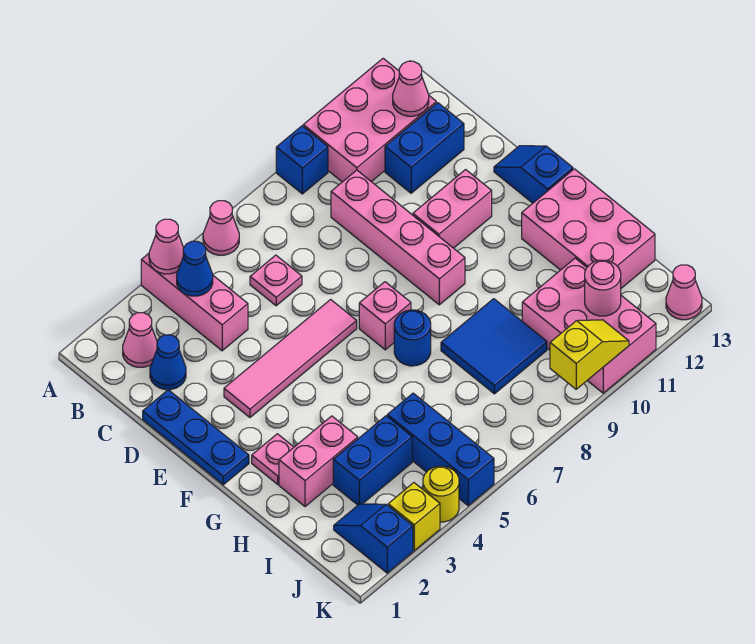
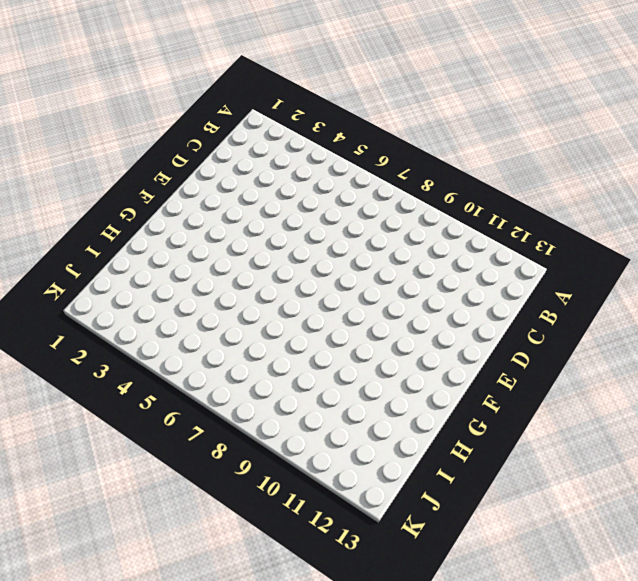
none -> pink 1x3 brick [141,254,248,351]
none -> pink 1x1 cone [203,201,239,255]
none -> blue 1x1 brick [276,126,328,194]
none -> pink 2x3 brick [303,59,436,182]

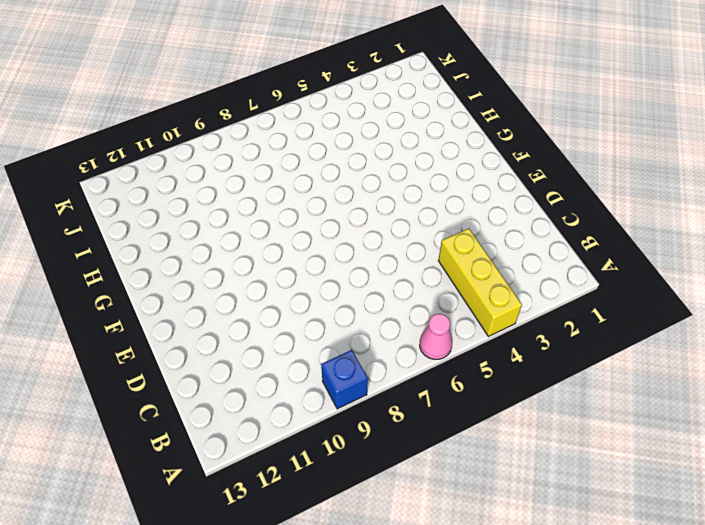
yellow 1x3 brick [438,228,522,336] -> pink 1x3 brick [141,254,248,351]
none -> pink 2x3 brick [303,59,436,182]
none -> pink 1x1 cone [123,313,157,367]
none -> blue 1x1 cone [150,335,186,390]
none -> pink 1x1 plate [250,255,302,306]

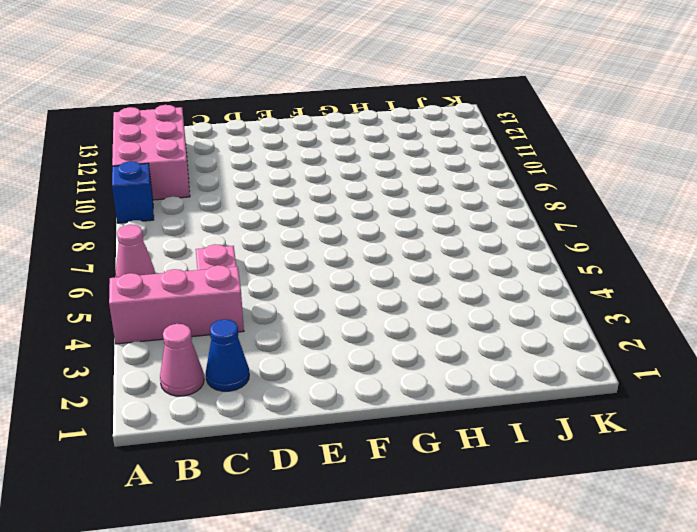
none -> pink 1x4 brick [331,170,465,305]
none -> blue 1x2 brick [385,103,464,193]
none -> blue 1x3 plate [143,390,249,485]
none -> pink 1x4 tile [224,300,357,417]

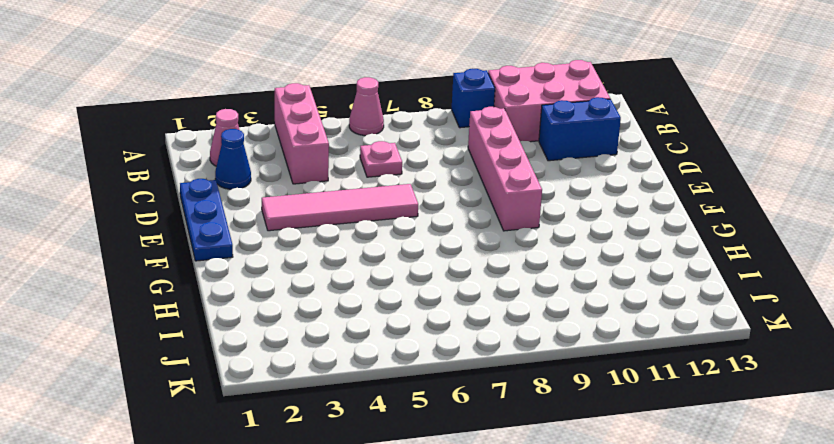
none -> pink 1x2 brick [413,170,492,248]
none -> blue 1x2 slope [494,146,573,203]
none -> pink 1x1 brick [359,282,411,350]
none -> pink 1x1 plate [252,434,294,484]

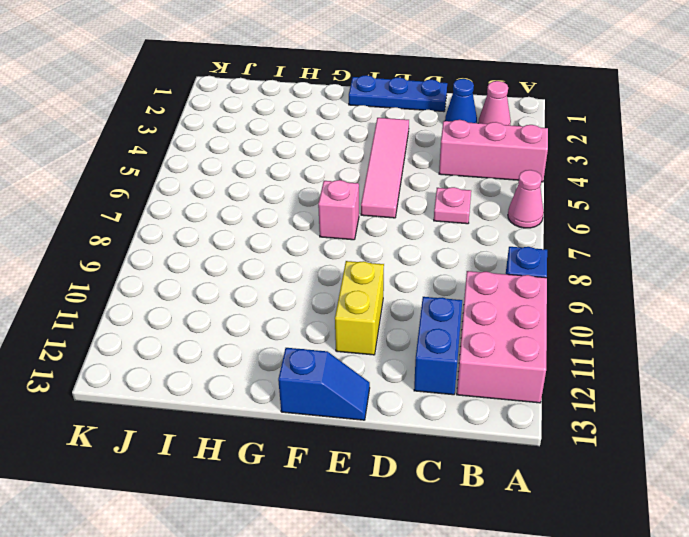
yellow 1x2 brick [335,261,384,355] -> pink 1x2 brick [413,170,492,248]
none -> pink 1x4 brick [331,170,465,305]
none -> pink 1x1 plate [252,434,294,484]
none -> blue 1x1 round brick [394,310,431,366]
none -> pink 2x3 brick [522,169,655,288]

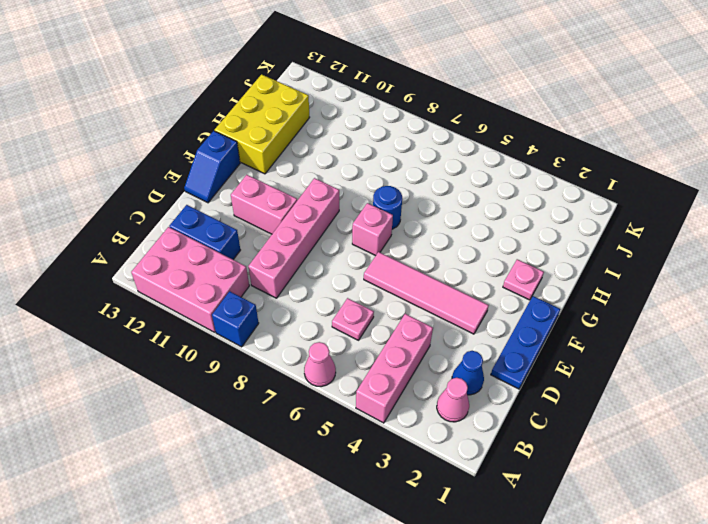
yellow 2x3 brick [215,74,310,174] -> pink 2x3 brick [522,169,655,288]
none -> pink 1x2 brick [279,416,358,507]
none -> blue 2x2 tile [441,299,547,394]
none -> blue 1x2 brick [333,416,412,505]
none -> blue 1x3 brick [387,393,494,506]

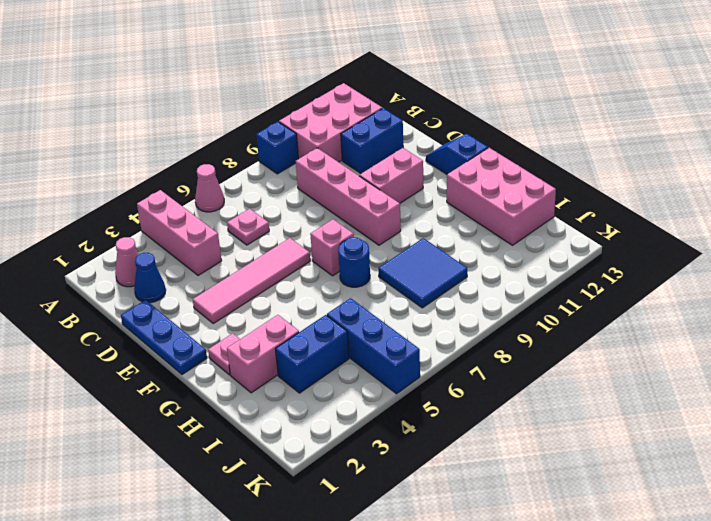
none -> pink 2x3 brick [522,258,656,393]
none -> blue 1x2 slope [334,504,413,573]
none -> yellow 1x1 brick [388,483,440,551]
none -> yellow 1x1 round brick [423,466,459,522]

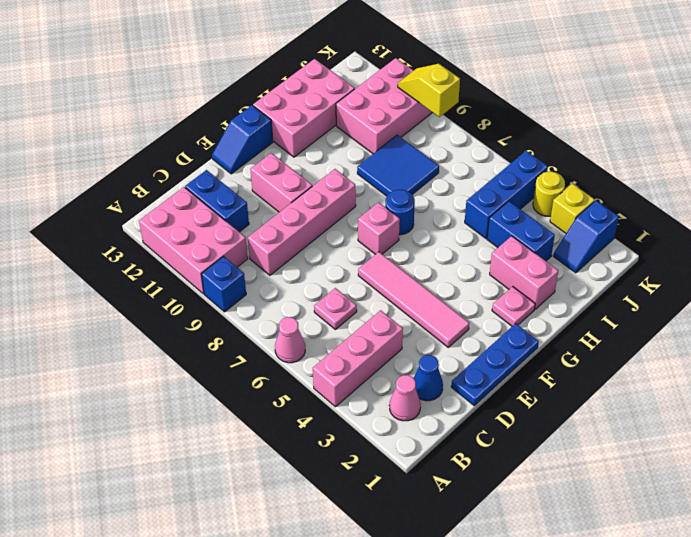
none -> pink 1x1 cone [666,265,702,320]
none -> pink 1x1 cone [149,219,184,274]
none -> blue 1x1 cone [177,241,213,296]
none -> pink 1x1 cone [393,61,429,116]

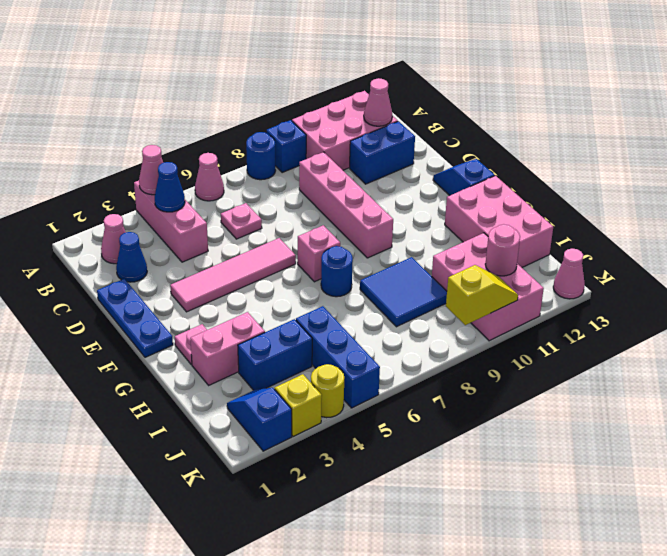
blue 1x1 round brick [246,132,276,180] -> none
none -> pink 1x2 brick [413,170,492,248]

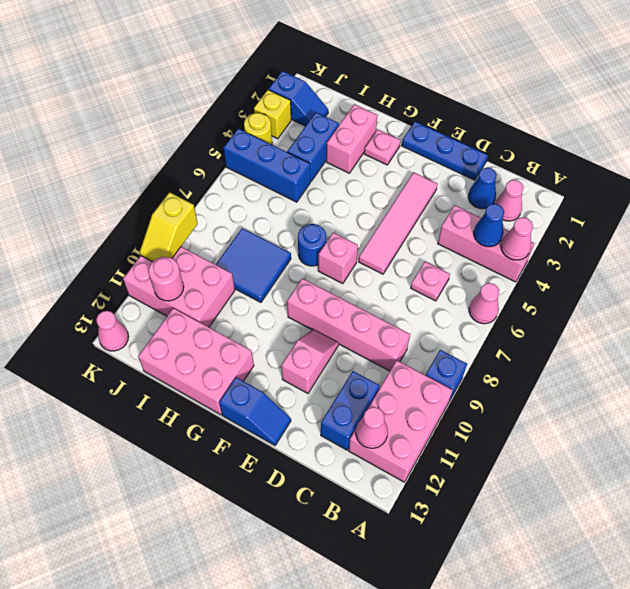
pink 1x2 slope [281,329,339,393] -> pink 1x2 brick [413,170,492,248]

